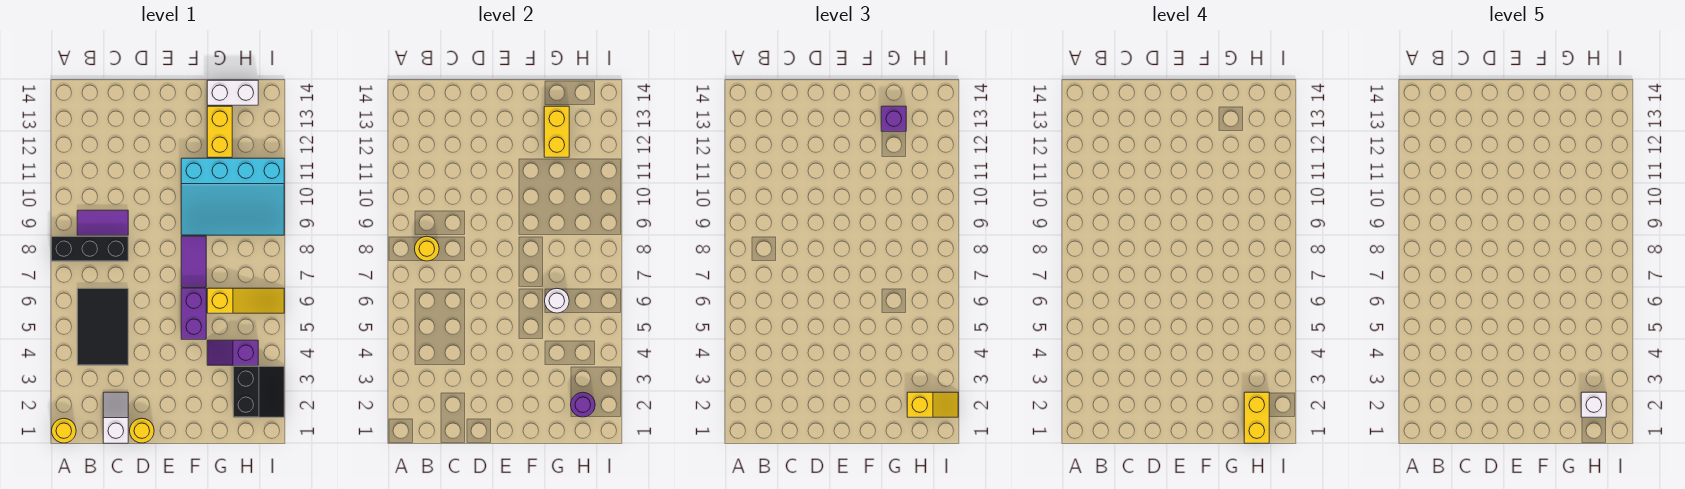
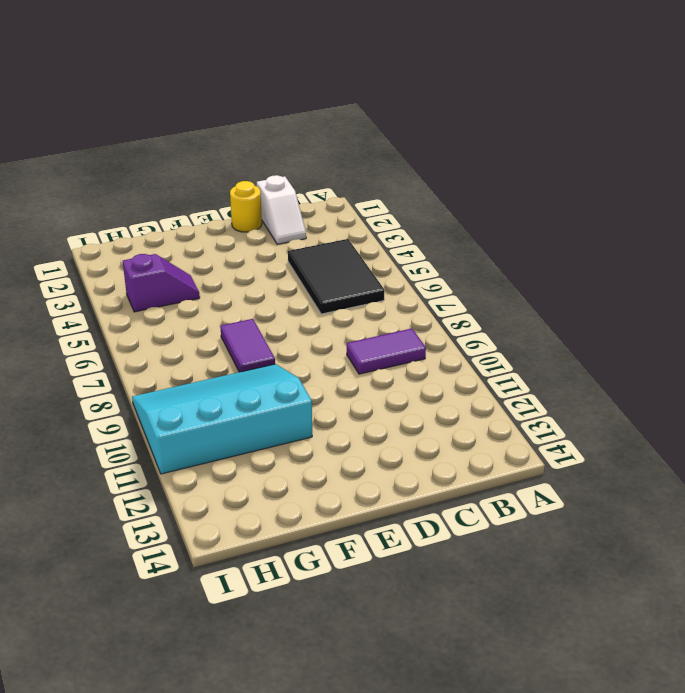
none -> yellow 1x1 round brick [52,418,76,443]
none -> black 1x3 brick [51,236,128,261]
none -> purple 1x2 brick [181,288,206,339]

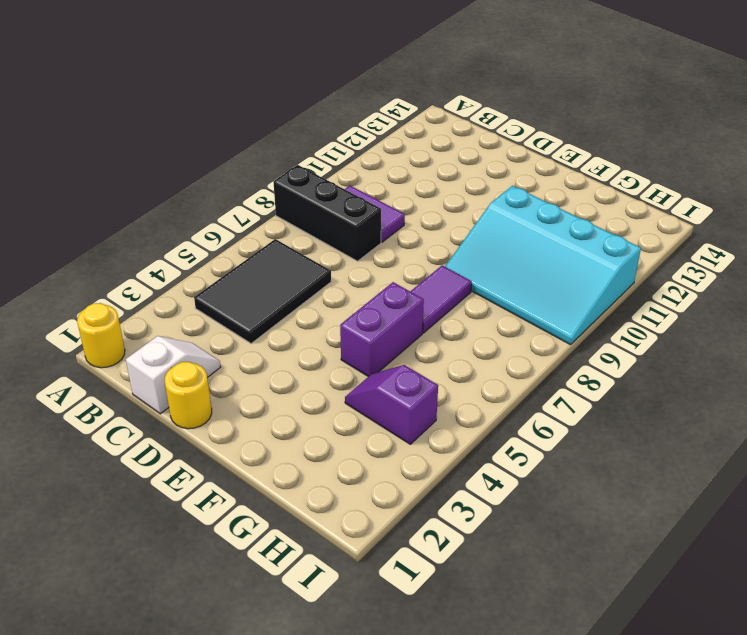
none -> yellow 1x3 slope [207,288,284,313]
none -> yellow 1x2 brick [207,106,232,157]
none -> white 1x2 brick [207,80,258,105]

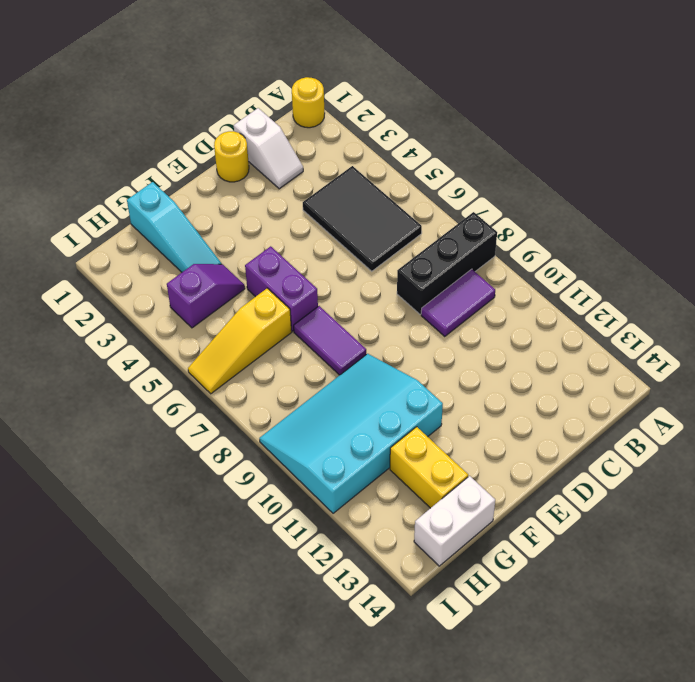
cyan 1x3 slope [127,182,221,272] -> none
none -> black 2x2 slope [233,366,284,417]
none -> yellow 1x1 round brick [415,236,439,261]
none -> white 1x1 round brick [545,288,569,313]

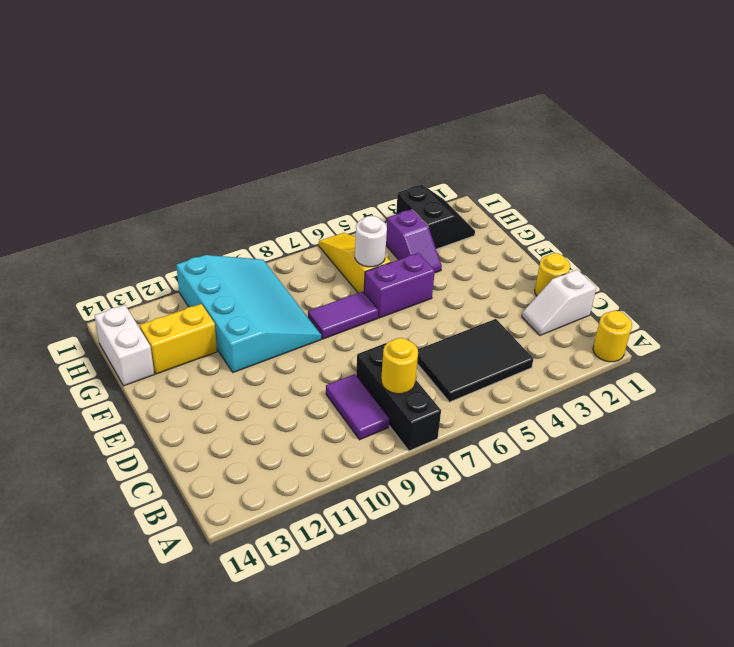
black 2x2 slope [396,185,475,249] -> black 2x2 slope turned to [233,366,284,417]
none -> yellow 1x2 brick [544,106,569,157]
none -> purple 1x1 round brick [571,392,595,417]
none -> purple 1x1 brick [881,106,906,131]

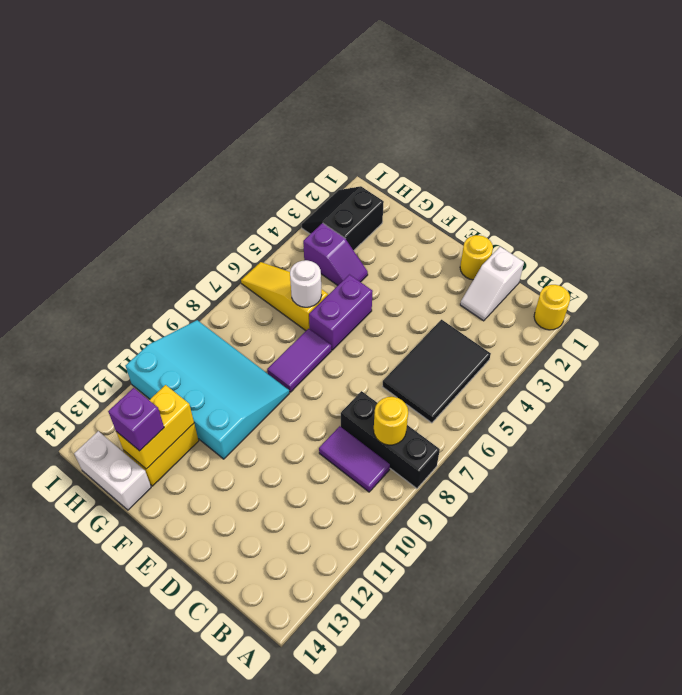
none -> purple 1x1 round brick [571,392,595,417]
none -> yellow 1x2 slope [907,392,958,417]
none -> yellow 1x2 brick [1244,392,1269,443]

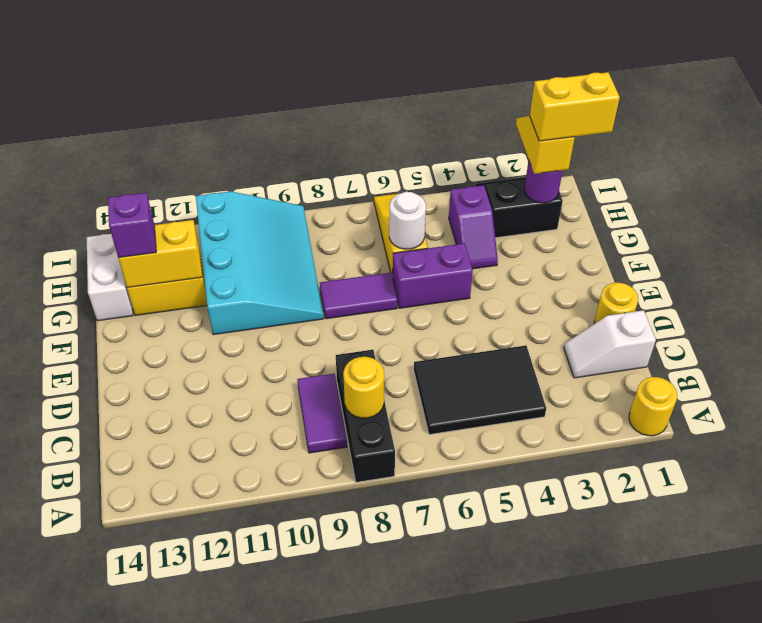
none -> white 1x1 brick [1581,392,1606,417]

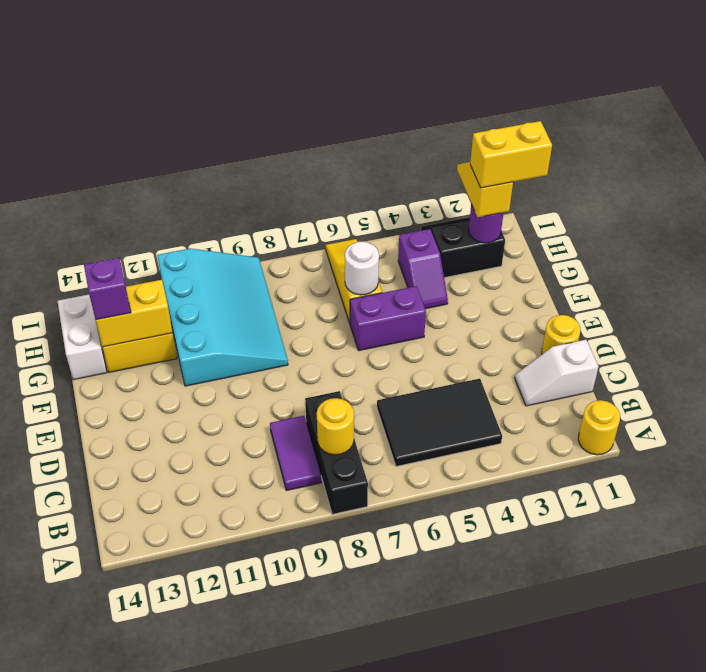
none -> purple 1x2 tile [181,236,206,287]
none -> white 1x1 brick [1581,392,1606,417]

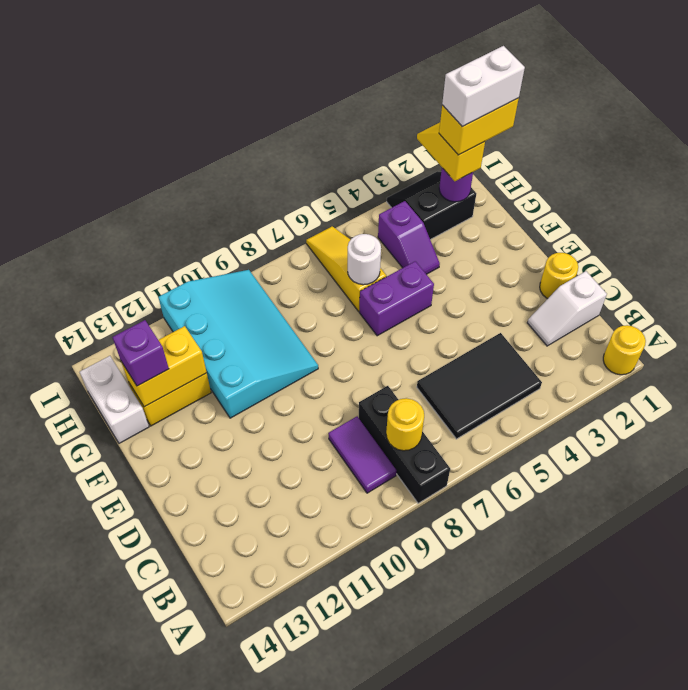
white 1x2 brick [442,46,525,127] -> white 1x1 brick [1581,392,1606,417]
none -> purple 1x2 tile [181,236,206,287]

